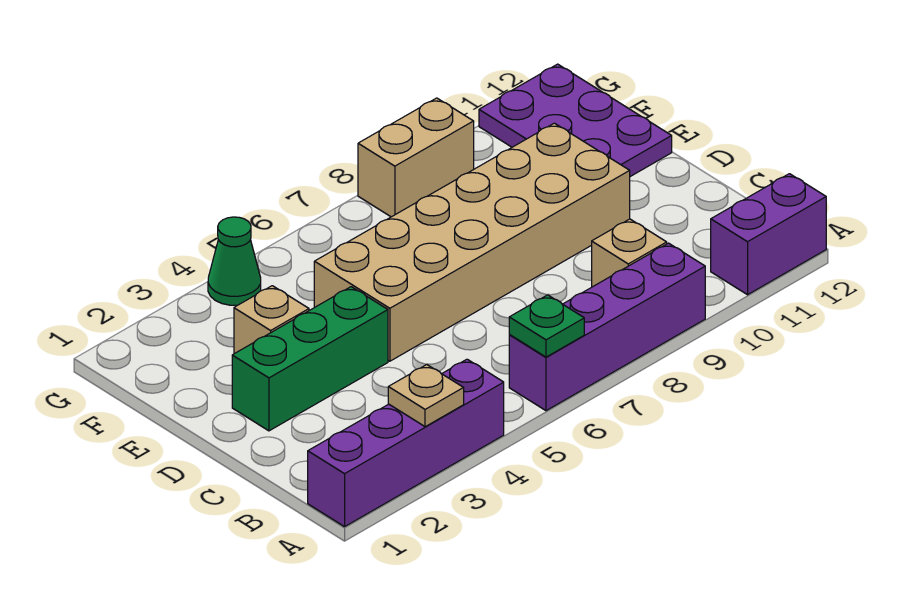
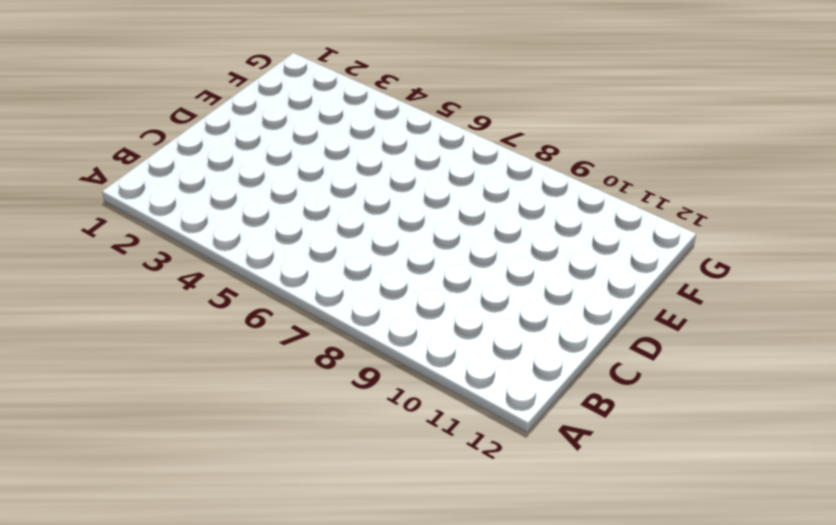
none -> purple 1x4 brick [308,359,504,527]
none -> purple 1x4 brick [509,243,705,411]
none -> purple 1x2 brick [711,174,826,295]

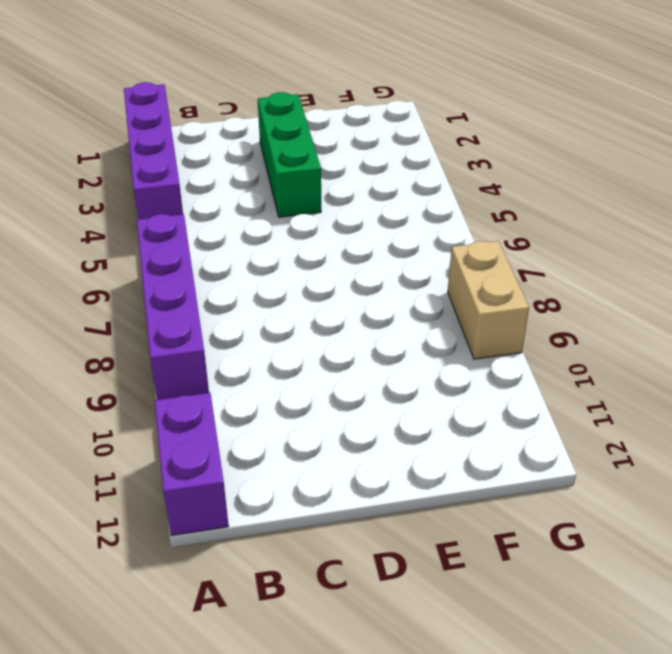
none -> tan 1x1 brick [592,219,667,287]
none -> tan 2x6 brick [314,123,630,361]
none -> tan 1x1 brick [234,286,309,354]

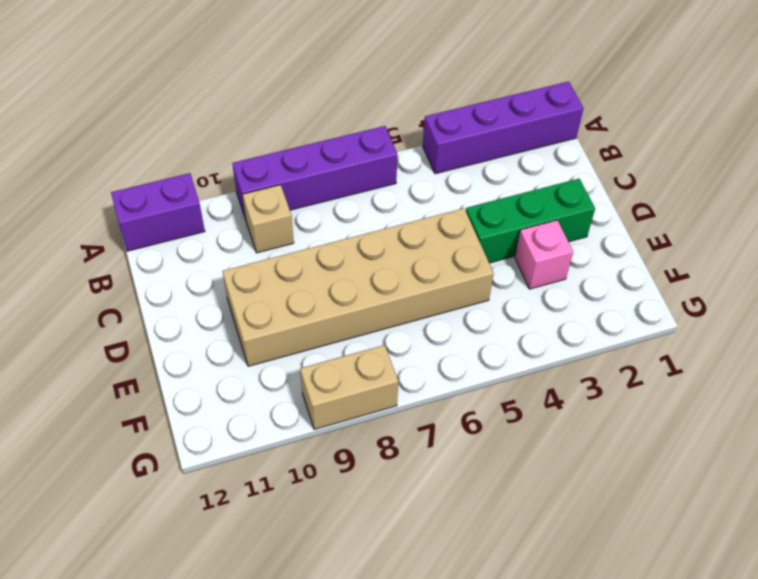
pink 1x1 brick [515,220,573,289] -> tan 1x1 brick [234,286,309,354]
none -> purple 2x3 plate [479,64,672,177]
none -> green 1x1 cone [208,217,261,305]
none -> tan 1x1 plate [388,365,464,427]

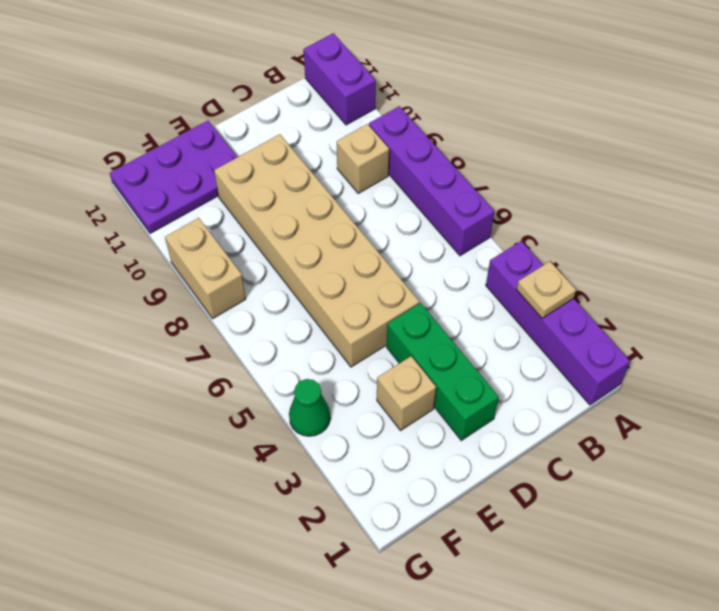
none -> green 1x1 plate [509,295,584,357]

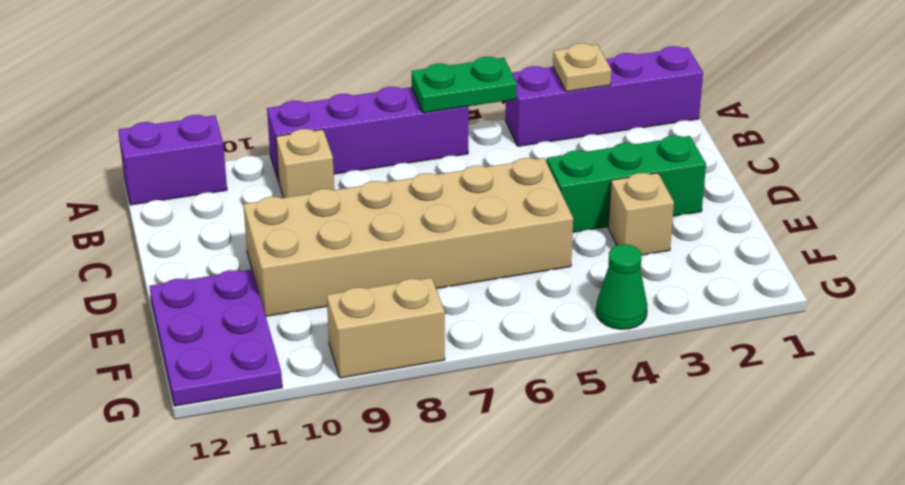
green 1x2 plate [412,57,517,113] -> green 1x1 plate [509,295,584,357]

